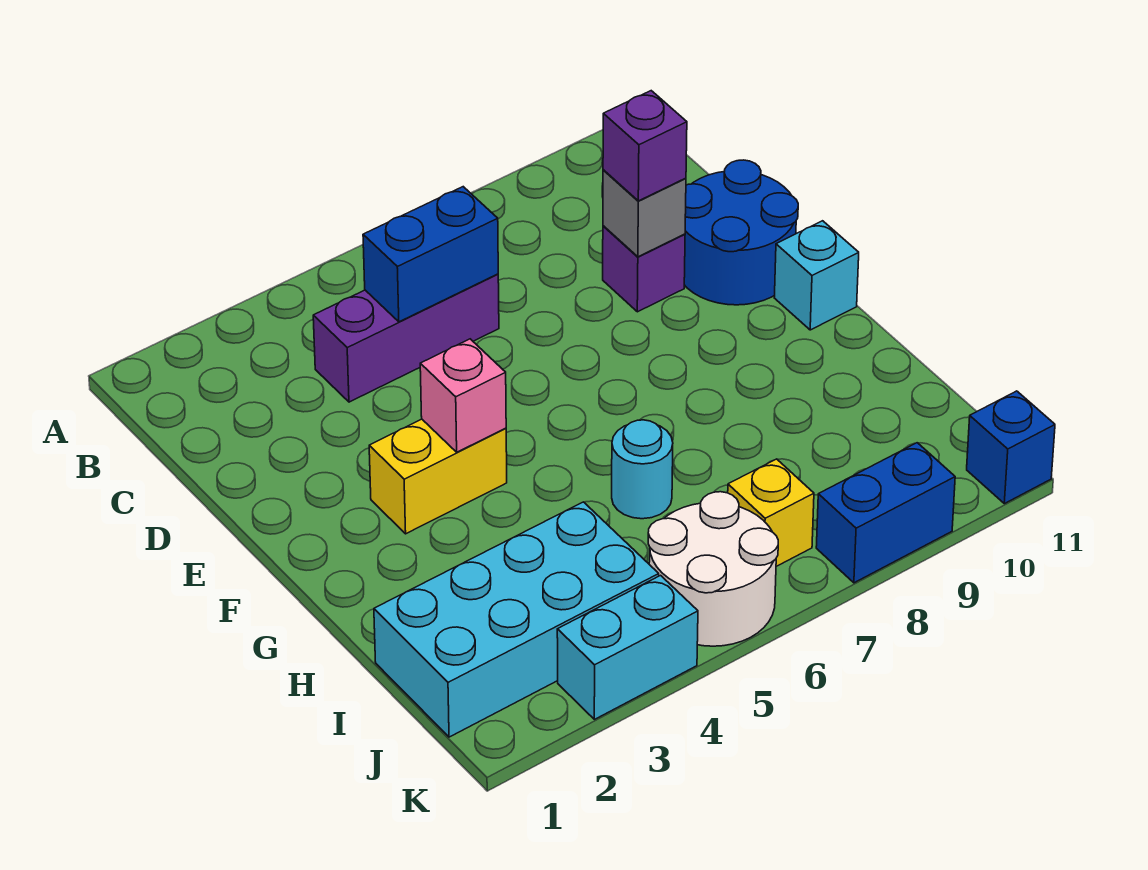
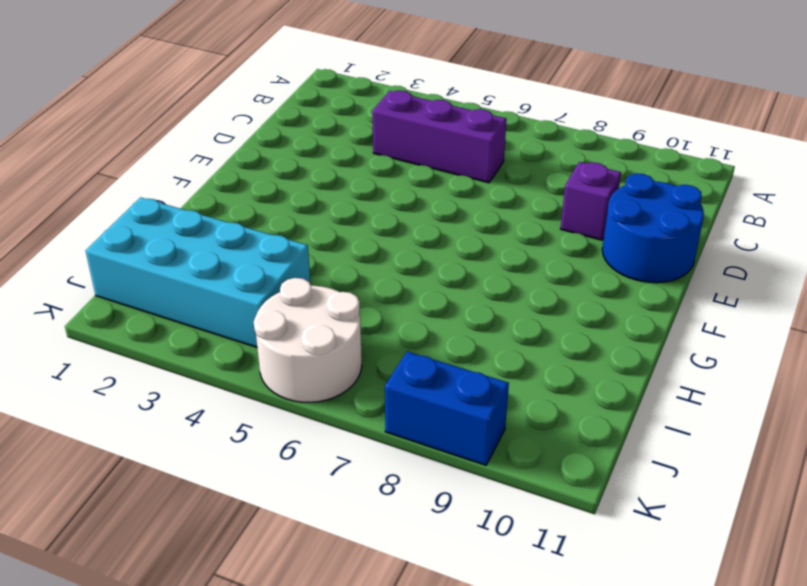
none -> yellow 1x2 brick [369,419,507,534]
none -> cyan 1x1 brick [774,221,859,330]
none -> cyan 1x1 round brick [612,420,673,519]

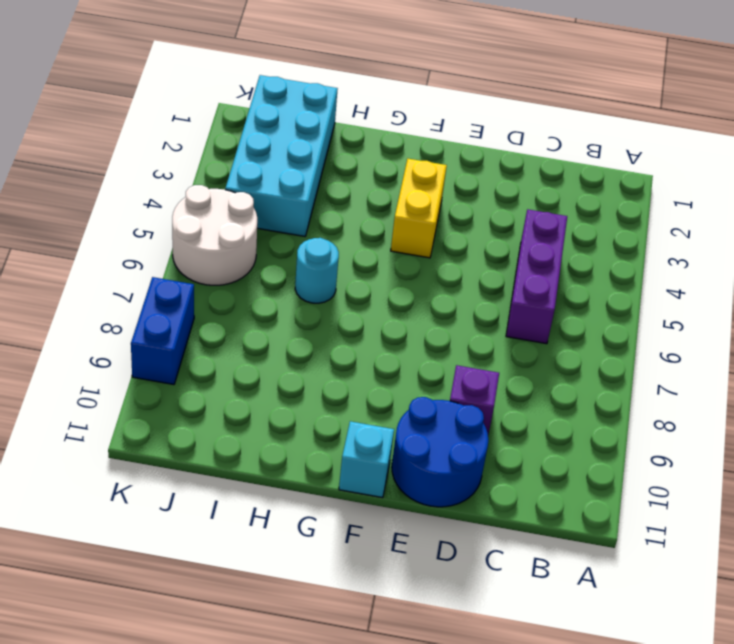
none -> yellow 1x1 brick [728,459,814,566]
none -> cyan 1x2 brick [557,575,698,719]
none -> blue 1x1 brick [967,391,1055,504]

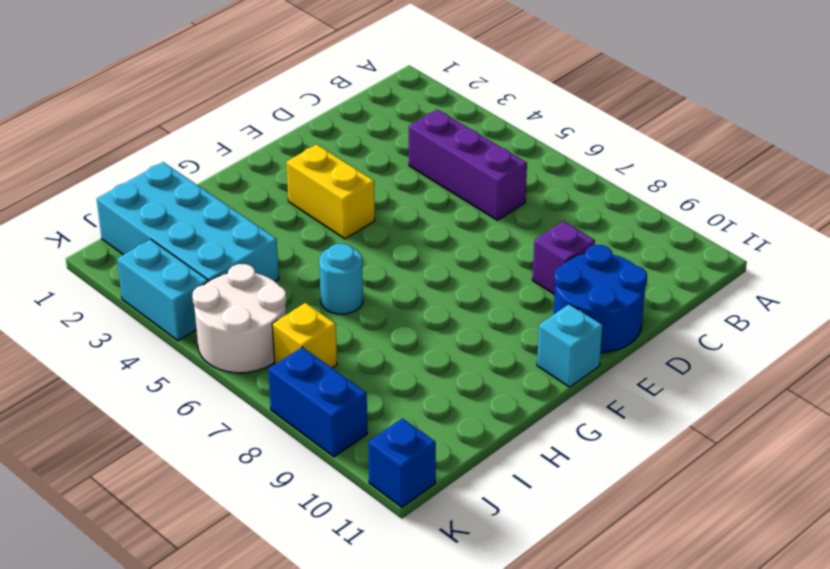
none -> blue 1x2 brick [363,187,498,322]
none -> grey 1x1 brick [603,170,686,257]
none -> pink 1x1 brick [420,339,506,452]

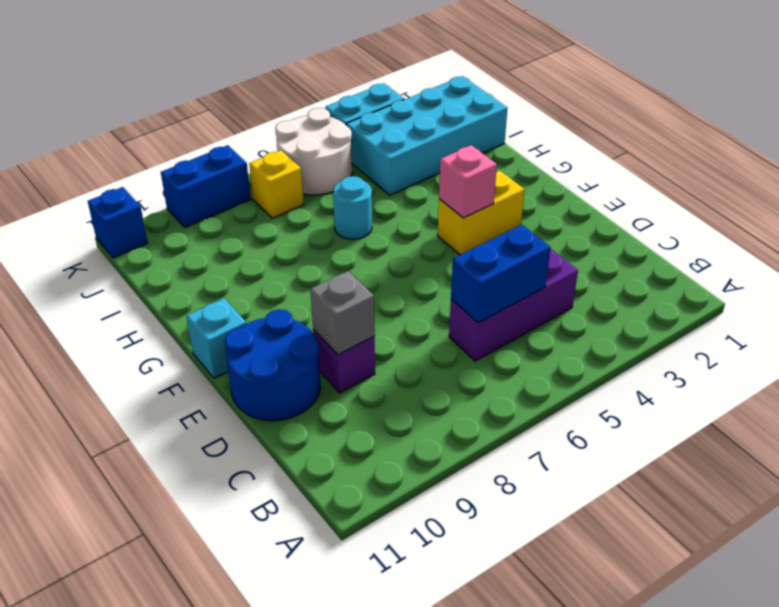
none -> purple 1x1 brick [603,91,687,201]

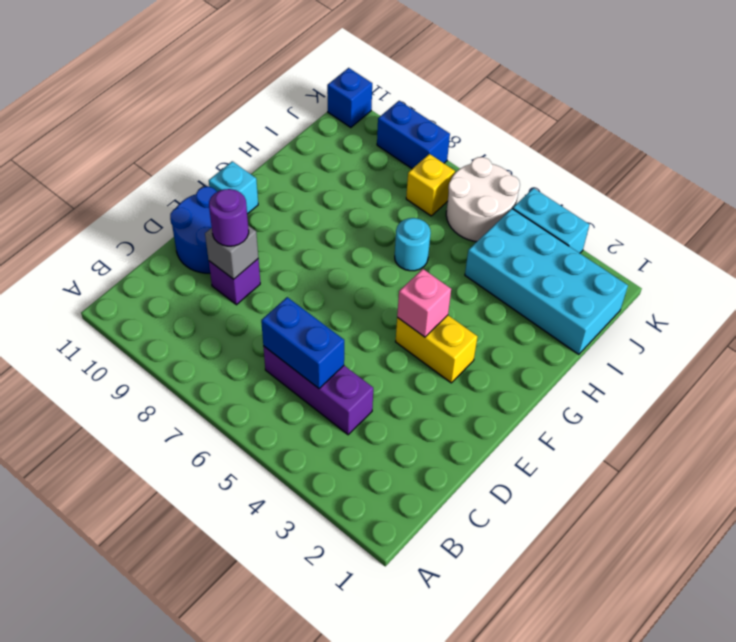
purple 1x1 round brick [209,189,249,246] -> purple 1x1 brick [603,91,687,201]

